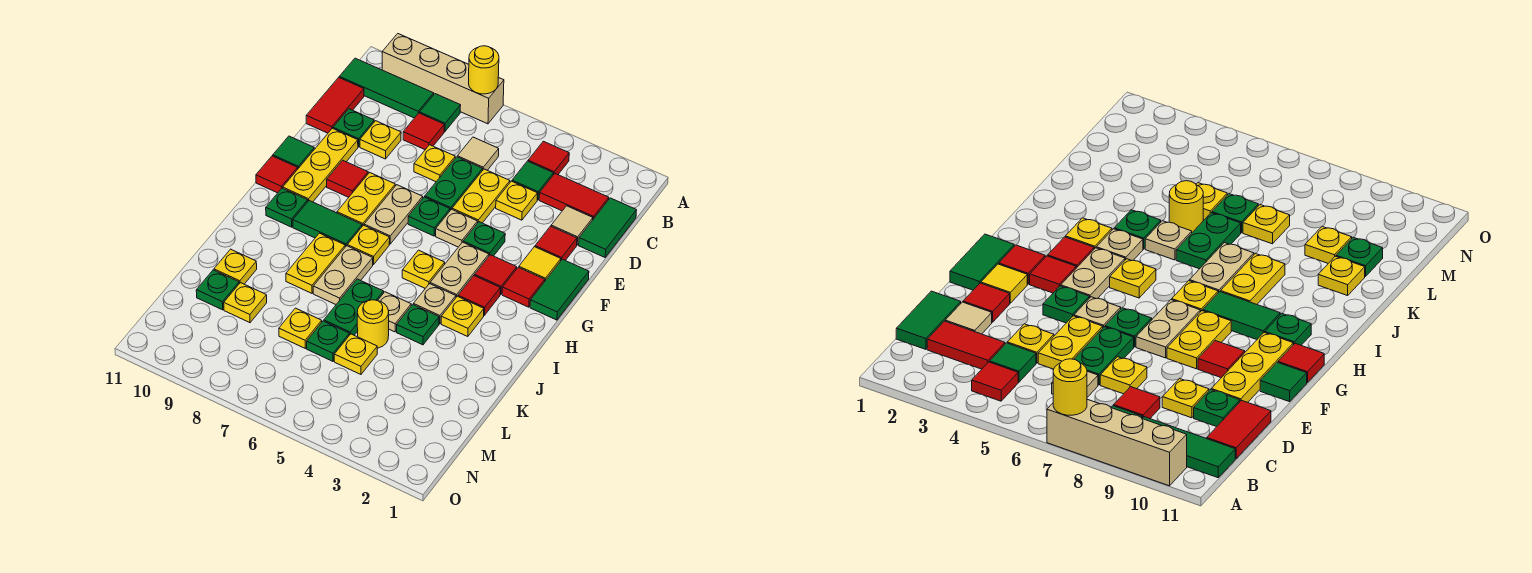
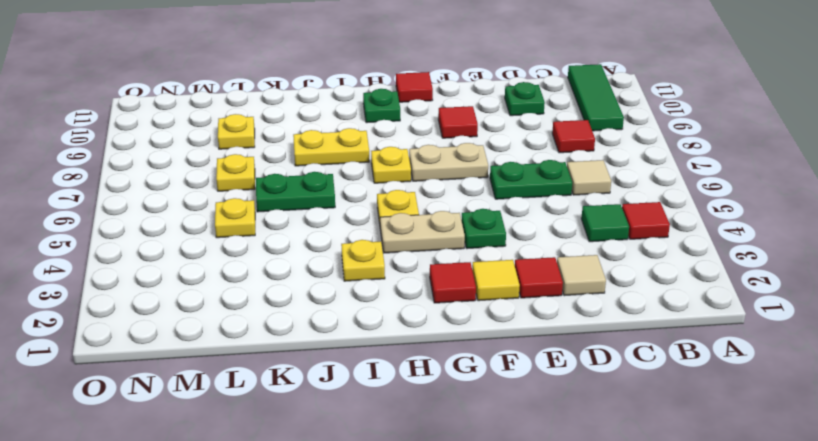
none -> tan 1x4 brick [382,34,504,124]
none -> green 1x1 tile [420,94,461,131]
none -> green 1x2 tile [579,198,637,257]
none -> red 1x2 tile [539,174,609,219]

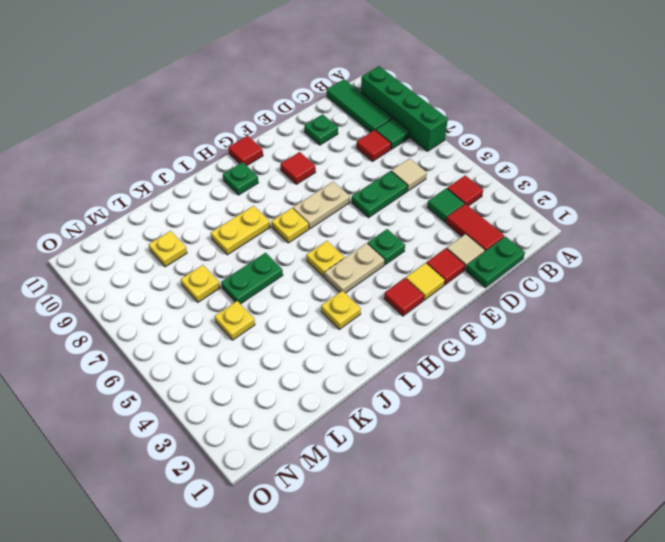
green 1x4 brick [361,66,448,151] -> tan 1x4 brick [382,34,504,124]
green 1x2 plate [466,236,525,288] -> green 1x2 tile [579,198,637,257]
none -> red 1x2 tile [306,77,364,133]
none -> yellow 1x1 plate [496,181,537,220]
none -> yellow 1x2 plate [452,169,510,223]
none -> yellow 1x1 plate [414,145,455,182]

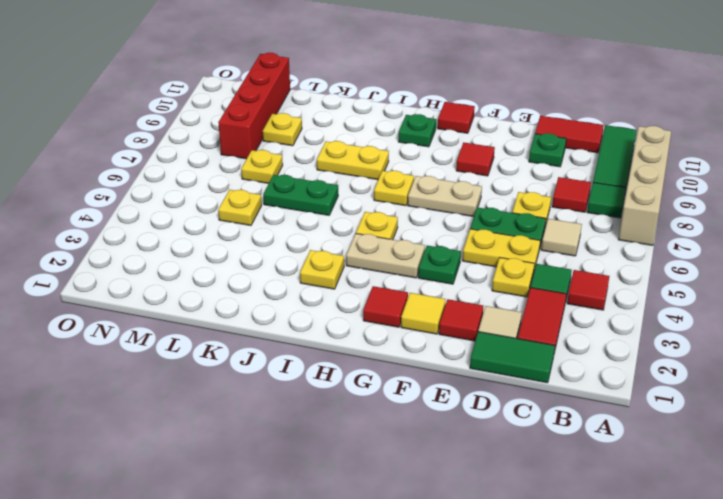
red 1x4 brick [218,53,290,159] -> none
none -> yellow 1x1 plate [360,121,401,159]
none -> yellow 1x3 plate [283,128,358,202]
none -> green 1x2 tile [530,259,589,320]
none -> tan 1x1 plate [436,209,478,247]

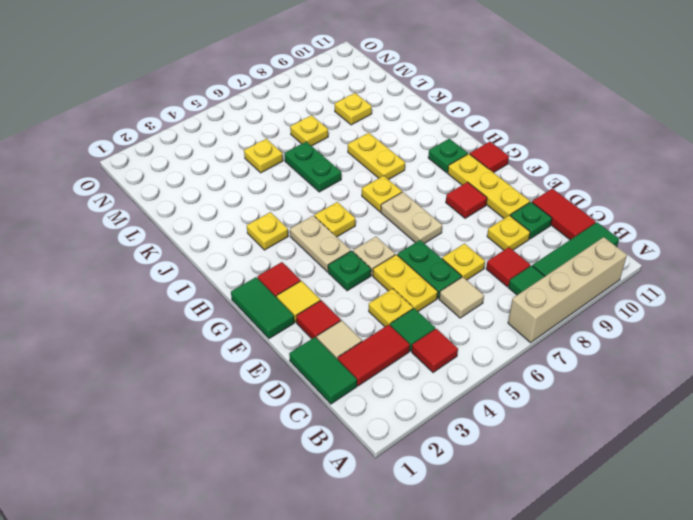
none -> green 1x1 plate [408,197,450,236]
none -> yellow 1x2 plate [337,172,395,226]
none -> green 1x1 tile [273,136,314,168]
none -> red 1x1 tile [475,255,517,295]

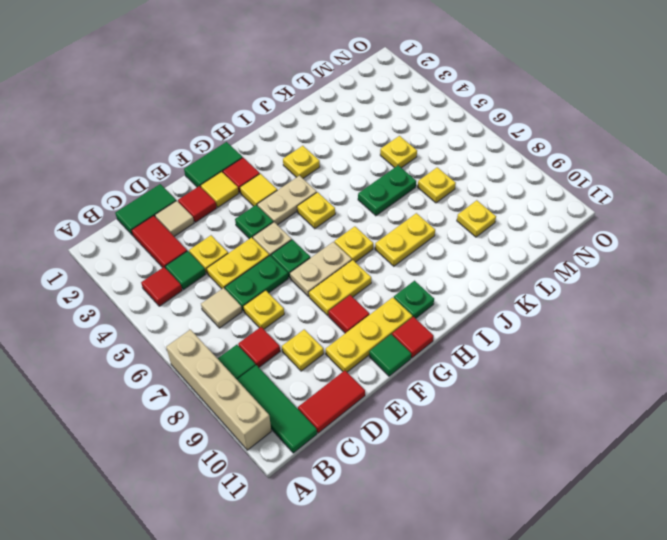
yellow 1x1 tile [240,174,277,206] -> red 1x1 tile [475,255,517,295]
none -> green 1x1 plate [333,109,374,147]
none -> red 1x1 tile [458,276,500,315]
none -> green 1x2 tile [293,201,362,247]
none -> tan 1x1 plate [413,284,456,324]

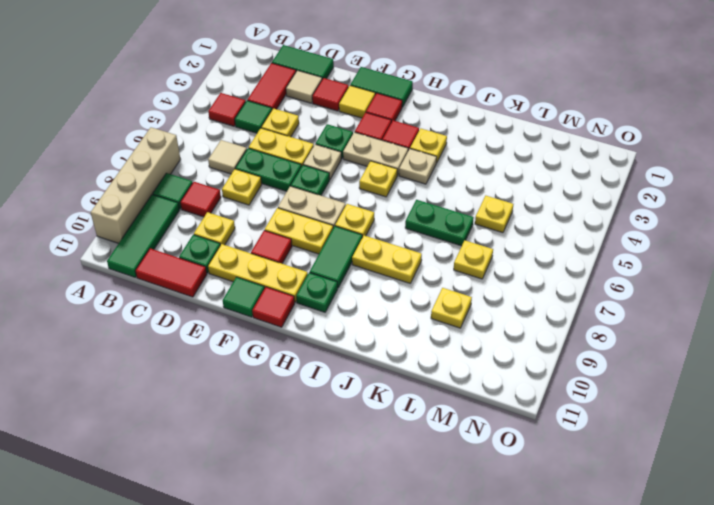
none -> tan 1x2 plate [313,246,373,304]
none -> green 1x1 plate [397,305,439,345]
none -> tan 1x1 plate [378,292,411,332]
none -> yellow 1x1 round brick [357,300,389,348]

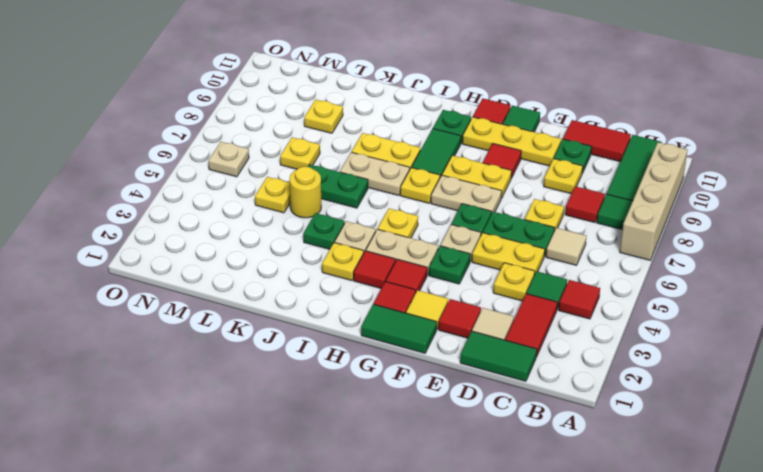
tan 1x1 plate [208,142,249,177] -> tan 1x1 plate moved to [378,292,411,332]
none -> yellow 1x1 plate [214,249,257,284]
none -> green 1x1 plate [307,321,349,361]
none -> green 1x1 plate [196,270,239,310]
none -> yellow 1x1 round brick [469,46,499,94]

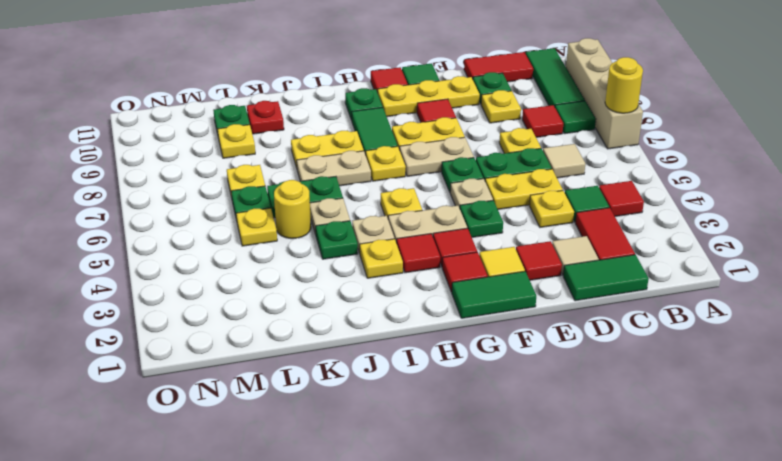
red 1x1 plate [247,101,284,134] -> yellow 1x1 plate [214,249,257,284]

